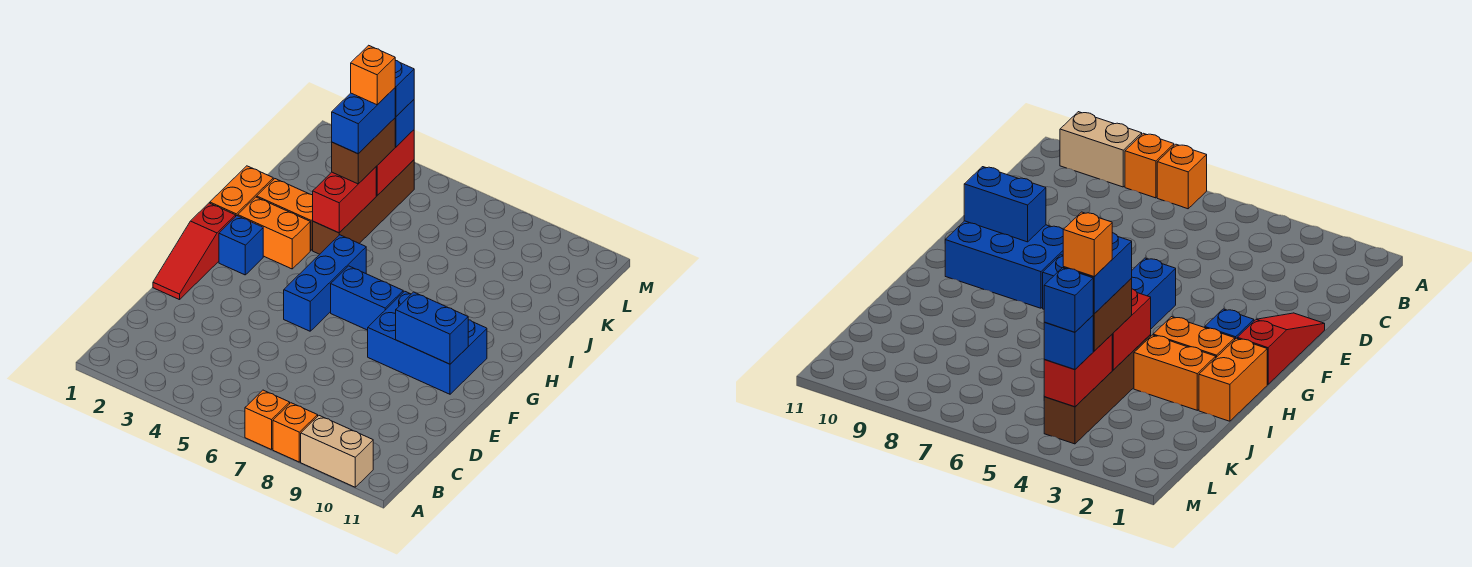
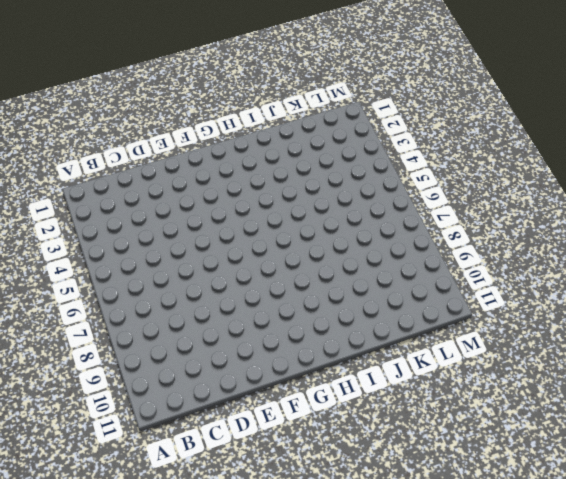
none -> orange 1x1 brick [245,390,290,450]
none -> orange 1x1 brick [273,403,318,462]
none -> tan 1x2 brick [301,416,373,487]

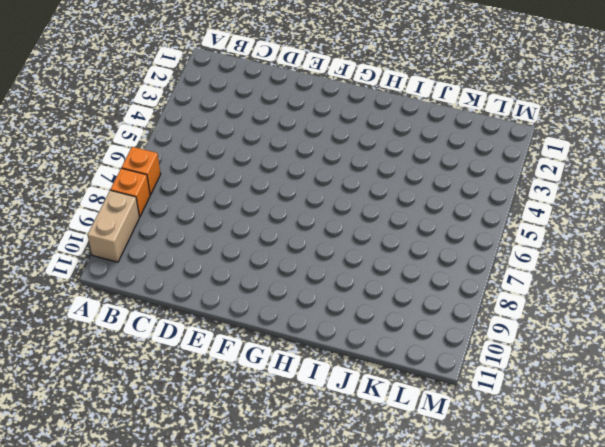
none -> red 1x3 slope [153,203,236,300]
none -> blue 1x3 brick [284,235,366,331]
none -> blue 2x3 brick [368,291,487,394]

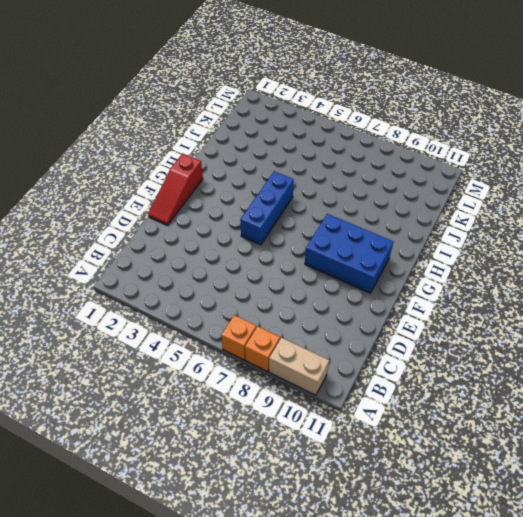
none -> blue 1x1 brick [219,216,263,275]
none -> blue 1x2 brick [331,266,403,330]
none -> orange 1x2 brick [210,166,273,216]

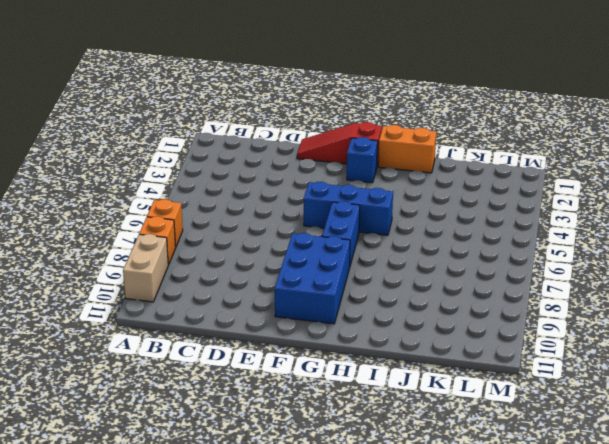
none -> orange 1x2 brick [238,197,310,269]
none -> orange 1x2 brick [257,179,313,250]
none -> brown 1x4 brick [313,160,414,254]

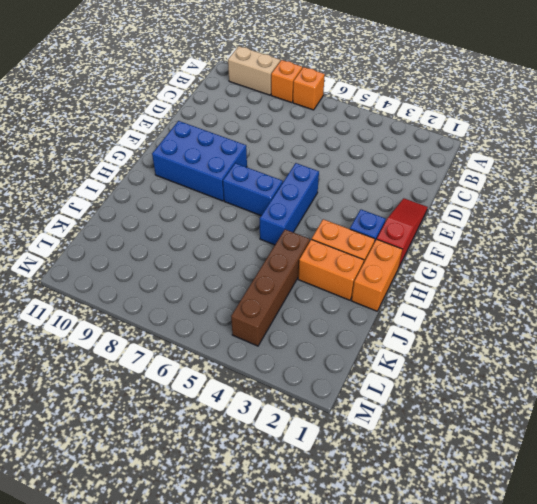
none -> blue 1x2 brick [396,292,468,364]
none -> red 1x2 brick [313,167,376,233]
none -> red 1x2 brick [376,130,414,195]

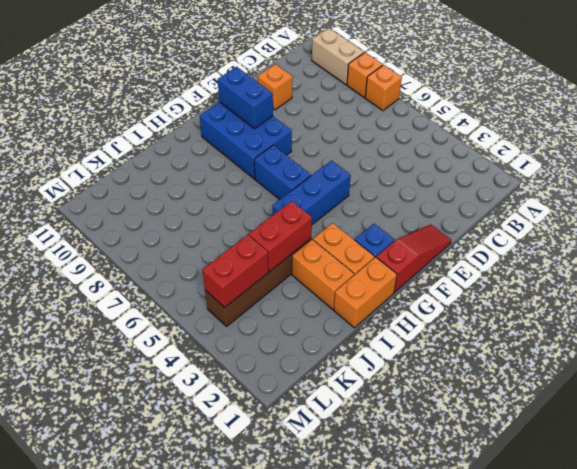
orange 1x1 brick [258,64,293,110] -> orange 1x1 brick moved to [351,45,395,105]
none -> brown 1x2 brick [332,118,395,184]
none -> blue 1x1 brick [395,100,414,147]
none -> blue 1x2 brick [332,88,396,154]

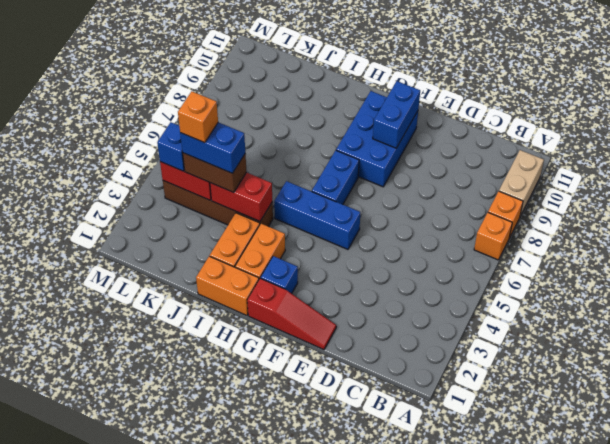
none -> blue 1x1 brick [395,60,414,116]

